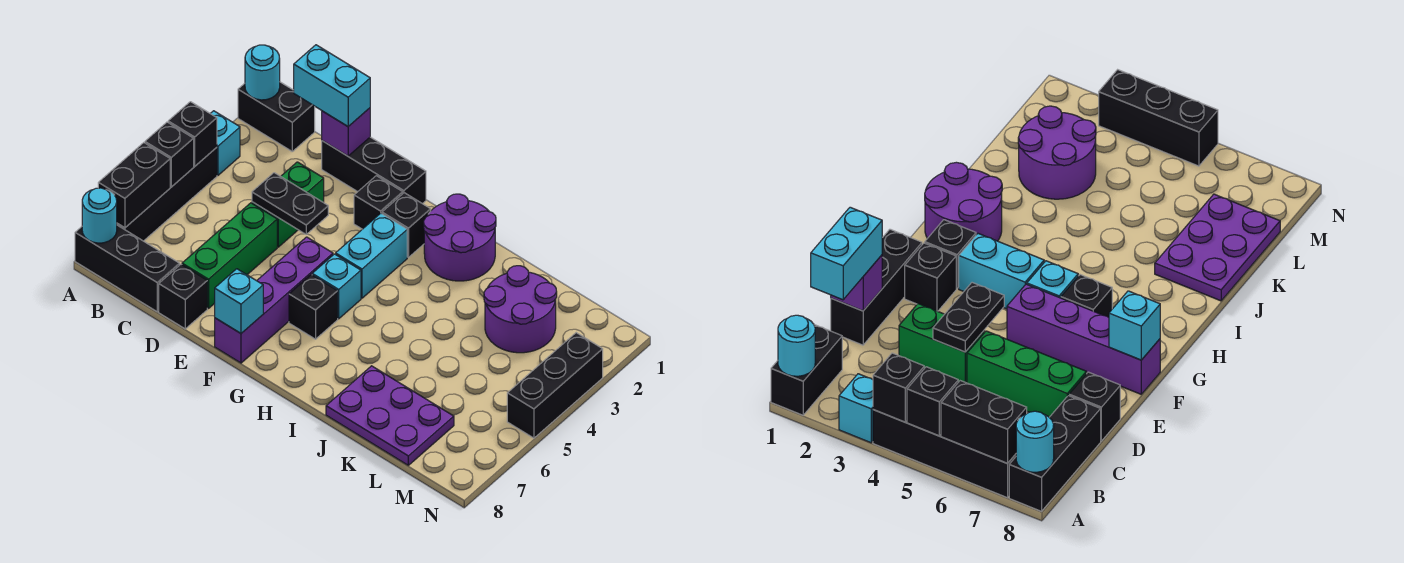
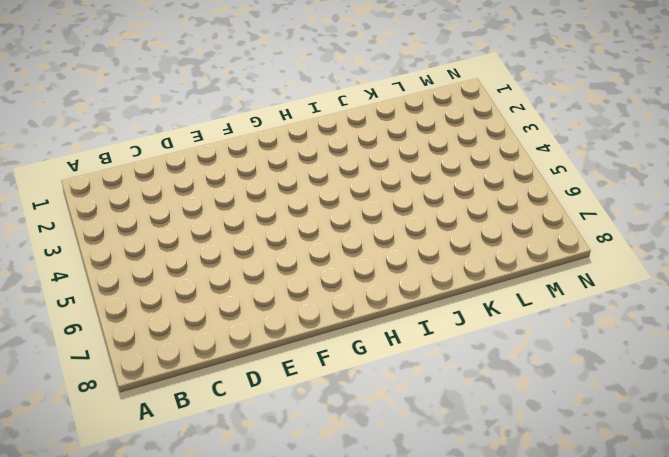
none -> black 1x2 brick [238,82,315,151]
none -> cyan 1x1 brick [210,111,240,175]
none -> black 1x4 brick [117,147,217,241]

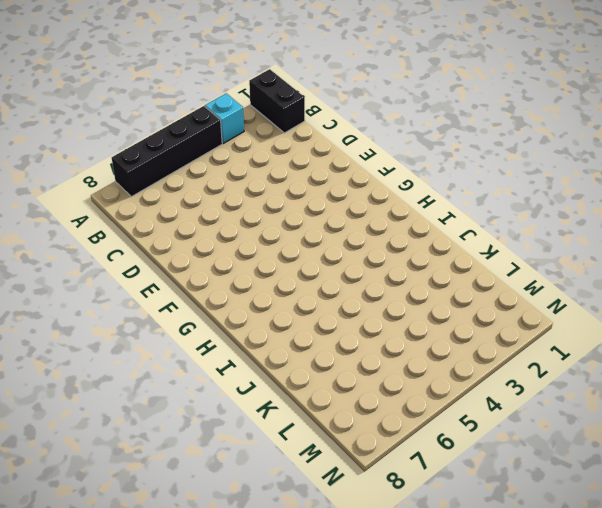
none -> black 1x3 brick [75,225,180,312]
none -> black 1x3 brick [322,137,426,204]
none -> green 1x2 brick [252,162,324,247]

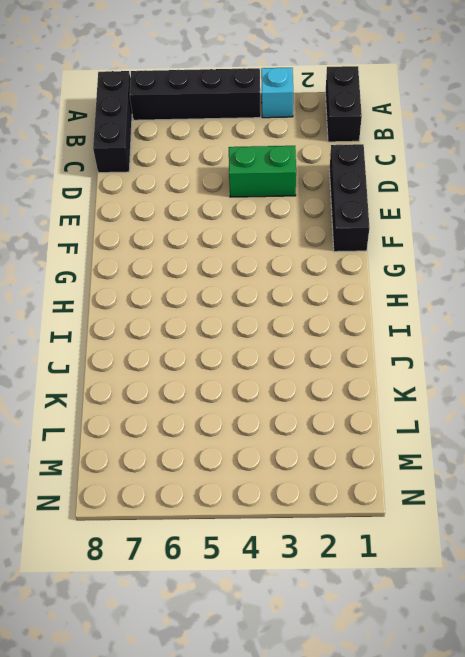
none -> green 1x3 brick [182,203,277,308]
none -> black 1x1 brick [159,264,207,329]
none -> black 1x1 brick [354,176,403,229]

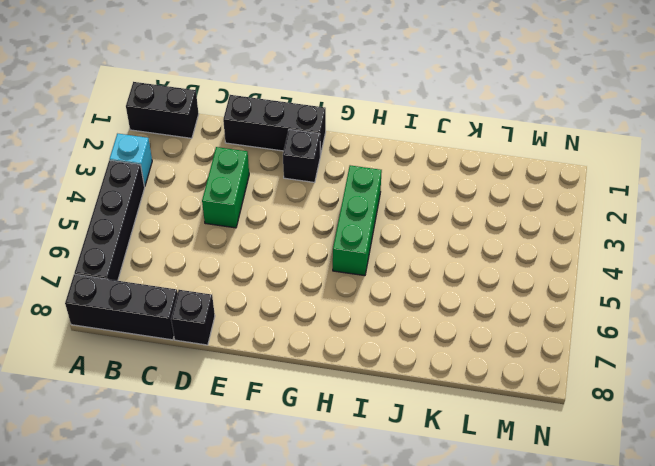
green 1x3 brick [333,165,382,276] -> green 1x3 brick moved to [182,203,277,308]
none -> purple 1x4 brick [215,237,333,363]
none -> black 1x1 brick [382,193,431,257]
none -> cyan 1x2 brick [336,213,407,298]

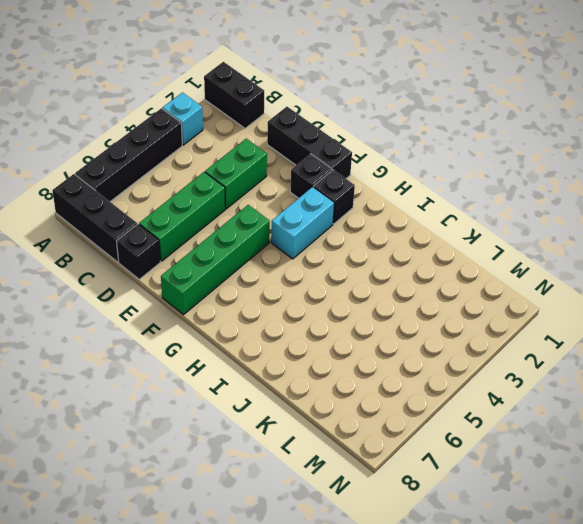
green 1x4 brick [161,205,270,315] -> purple 1x4 brick [215,237,333,363]
none -> cyan 1x1 brick [312,254,361,319]
none -> black 1x1 brick [289,275,338,339]
none -> purple 2x2 round brick [424,194,496,281]

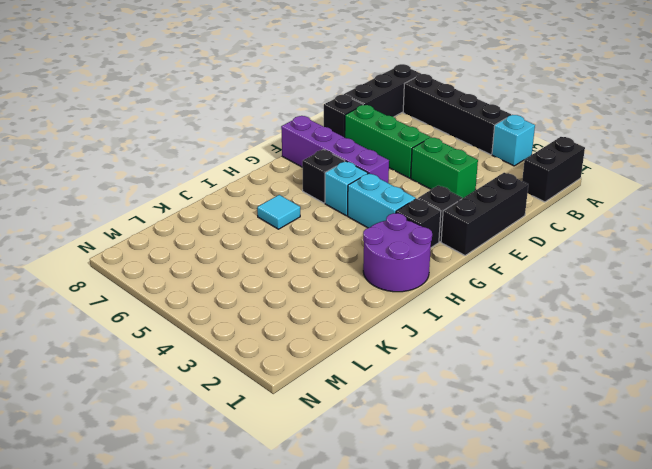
cyan 1x1 tile [257,195,300,229] -> none
none -> purple 2x3 plate [326,366,454,465]
none -> purple 2x2 round brick [484,266,557,353]
none -> black 1x3 brick [507,333,603,438]

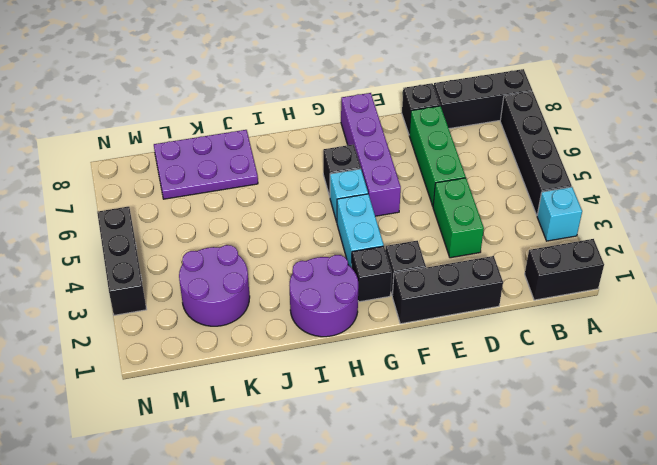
none -> cyan 1x1 round brick [245,45,280,100]
none -> black 1x1 brick [168,102,217,166]
none -> black 1x1 brick [145,122,194,187]

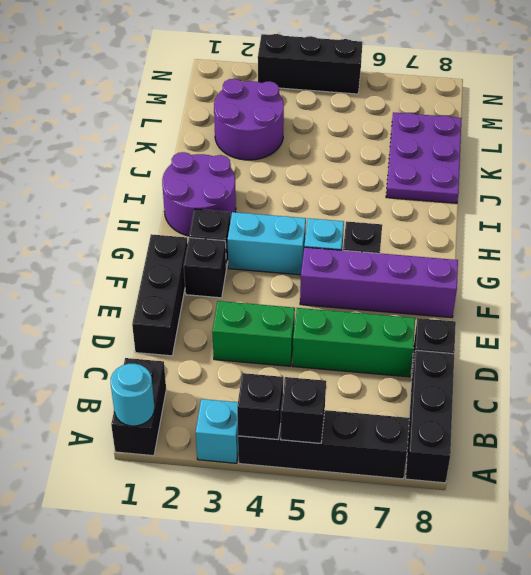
none -> black 1x2 brick [98,143,170,228]
none -> cyan 1x1 round brick [82,188,117,243]
none -> purple 1x1 brick [322,108,370,156]

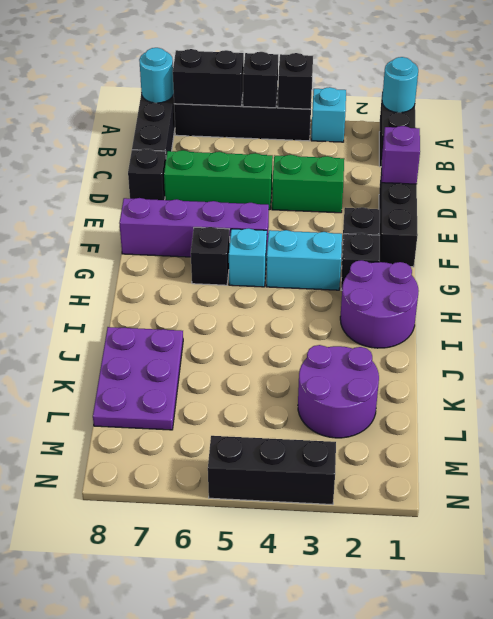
none -> black 1x2 plate [252,173,328,234]
none -> cyan 1x1 brick [215,269,263,333]
none -> cyan 1x2 brick [294,45,370,126]

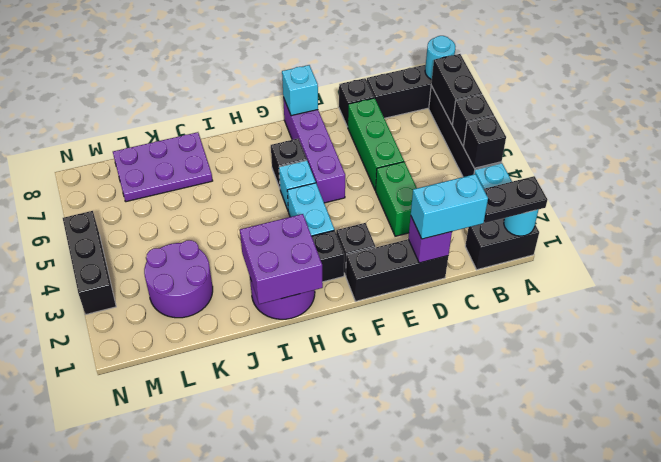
black 1x2 plate [484,176,547,223] -> black 1x2 plate moved to [252,173,328,234]
purple 2x2 brick [240,214,323,304] -> none

